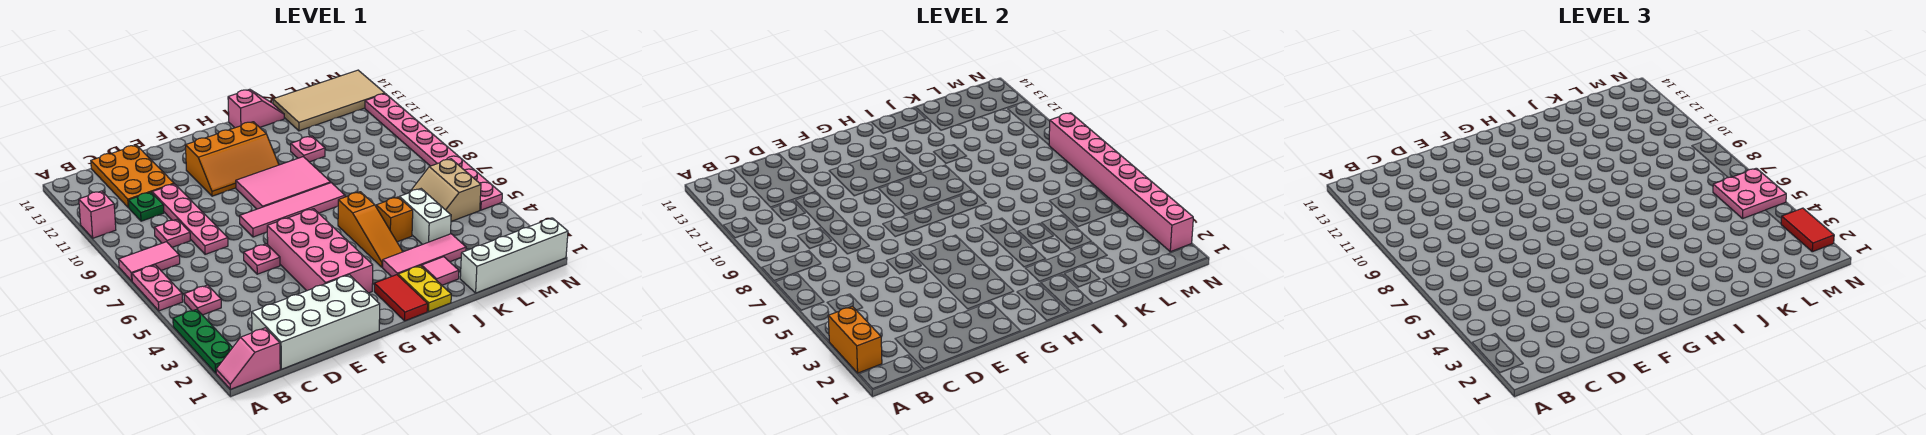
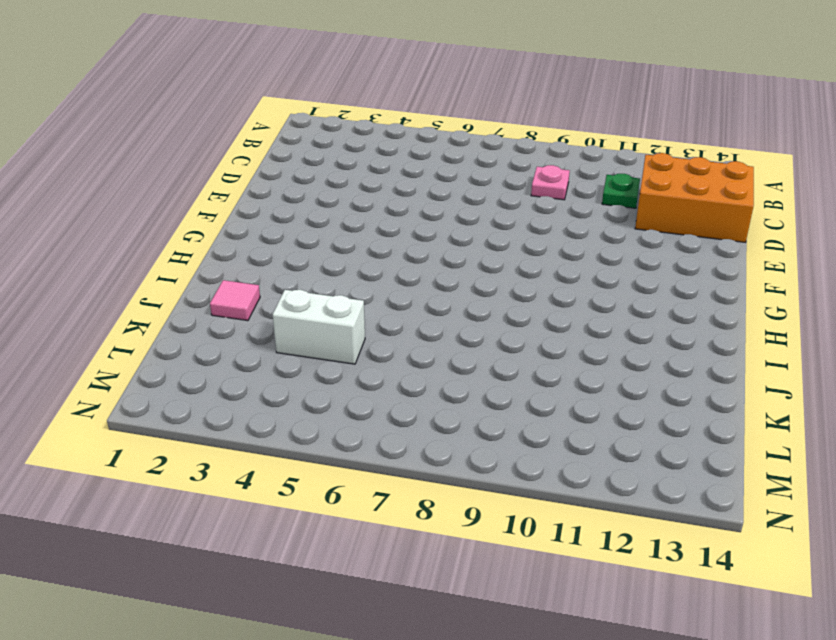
orange 2x3 brick [635,153,754,242] -> orange 2x3 plate [91,145,174,207]
none -> pink 1x2 slope [216,328,280,389]
none -> green 1x3 plate [173,309,233,373]
none -> pink 1x2 plate [132,265,183,311]
none -> pink 1x2 tile [119,242,180,281]

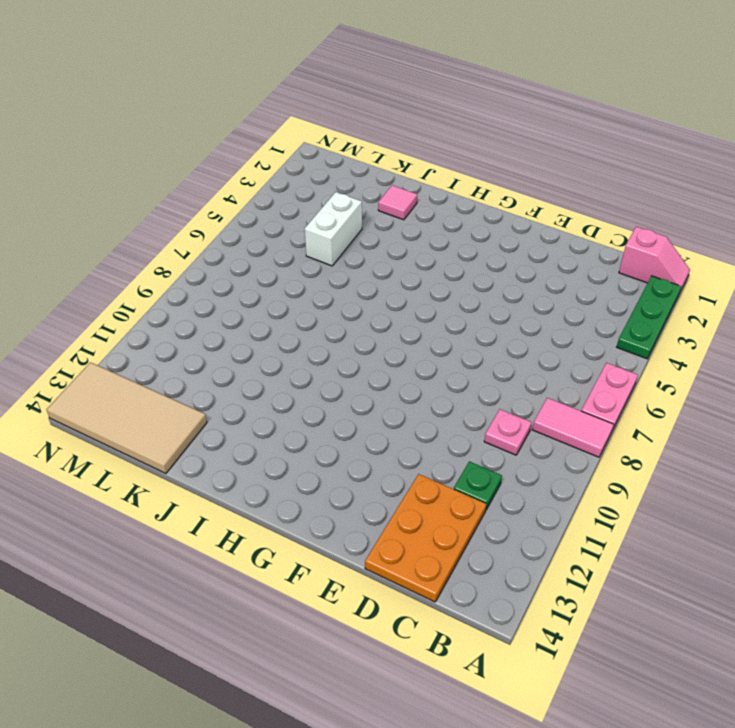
none -> pink 1x1 brick [79,191,116,238]
none -> pink 1x1 plate [184,285,221,315]
none -> white 2x4 brick [252,275,380,369]
none -> pink 1x4 plate [152,184,228,254]

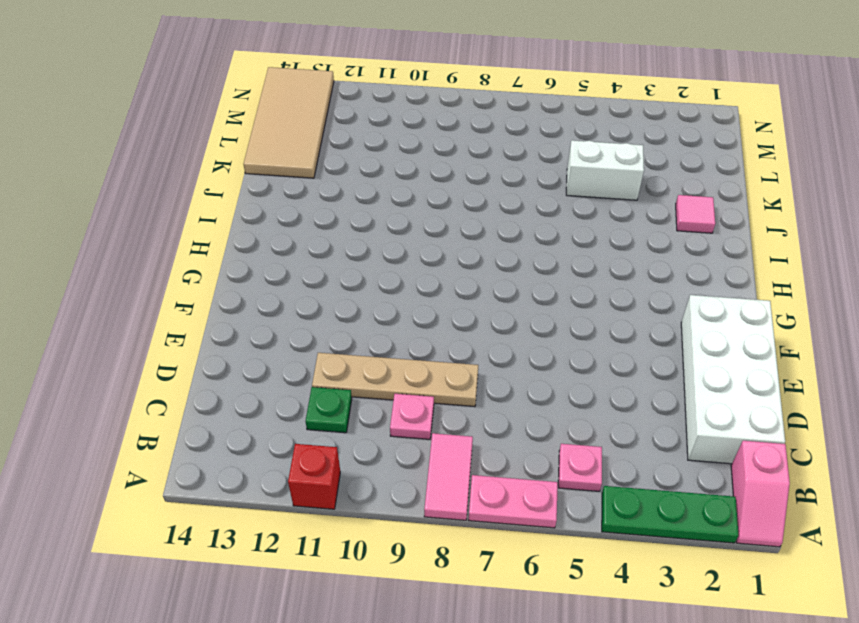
red 1x1 brick [288,444,340,509] -> pink 1x1 brick [79,191,116,238]
tan 1x4 plate [312,353,478,407] -> pink 1x4 plate [152,184,228,254]
none -> orange 2x3 plate [91,145,174,207]
none -> pink 1x1 plate [244,244,280,274]
none -> pink 2x4 brick [267,209,373,293]
none -> pink 1x4 tile [240,183,345,237]

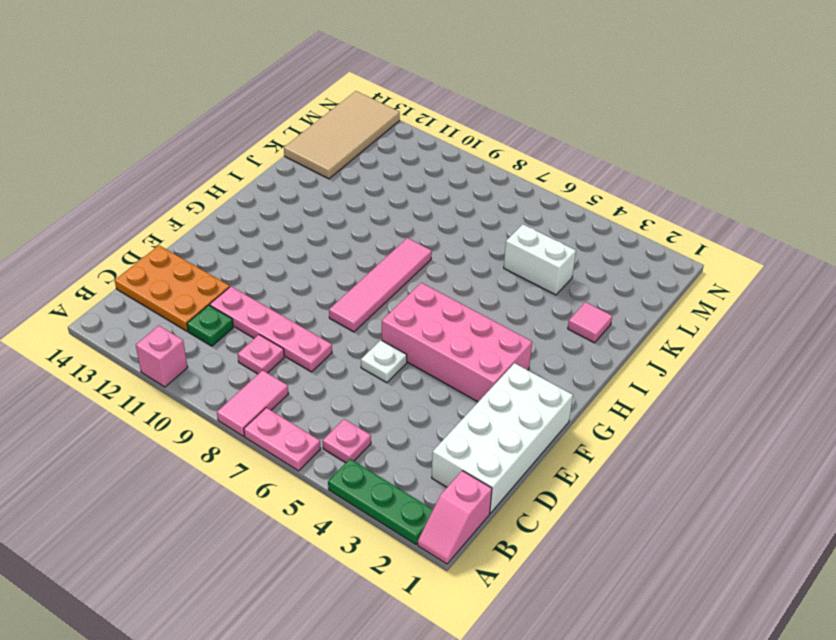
white 1x1 plate [361,340,407,383] -> pink 1x1 plate [244,244,280,274]
none -> orange 2x3 slope [185,122,279,196]
none -> pink 2x3 tile [236,157,331,209]
none -> red 1x2 tile [374,275,428,321]
none -> yellow 1x2 plate [398,266,451,311]

